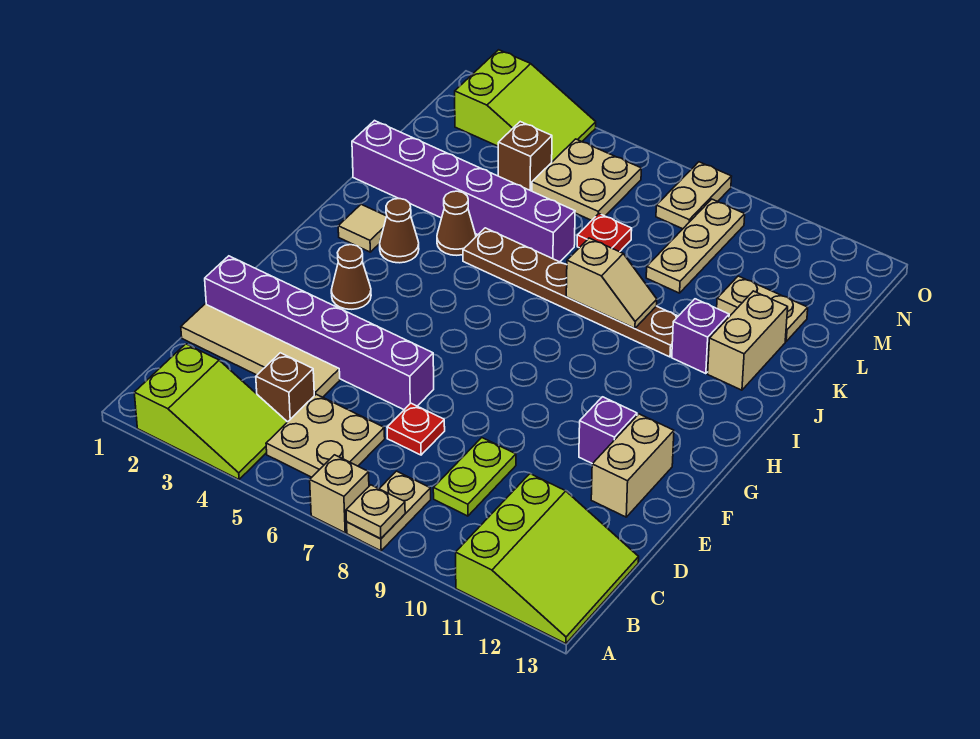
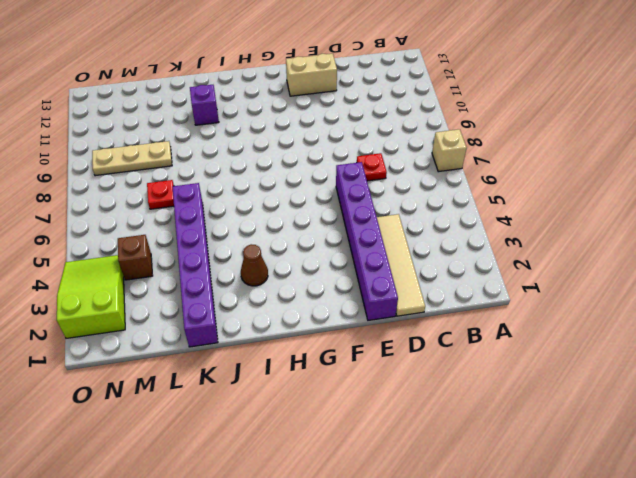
none -> lime 2x3 slope [134,344,287,479]
none -> tan 1x2 plate [347,471,431,551]
none -> lime 3x3 slope [456,474,639,644]

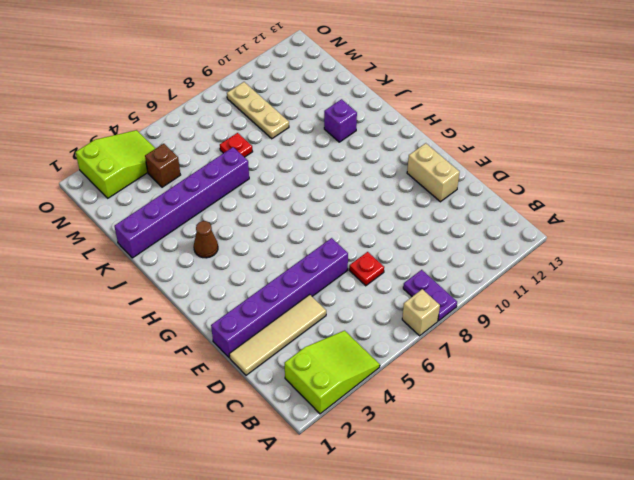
purple 1x2 plate [403,270,457,321] -> tan 1x2 plate [347,471,431,551]
none -> lime 3x3 slope [456,474,639,644]
none -> tan 2x2 plate [266,394,385,477]
none -> brown 1x1 brick [256,353,314,422]

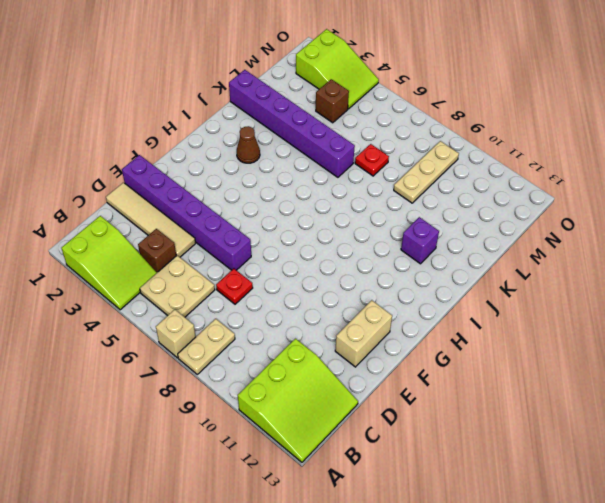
none -> lime 1x2 plate [433,438,516,516]
none -> purple 1x1 brick [579,397,637,464]
none -> brown 1x1 cone [331,245,371,309]

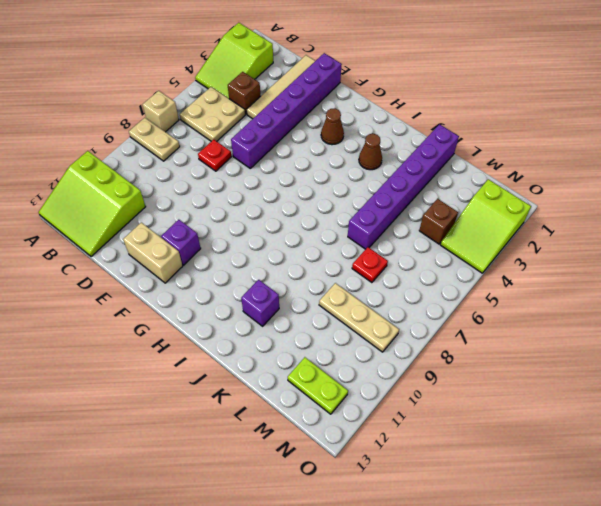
lime 1x2 plate [288,357,348,414] -> lime 1x2 plate moved to [433,438,516,516]
none -> tan 1x1 tile [338,204,386,252]
none -> brown 1x1 cone [437,191,476,255]
none -> brown 1x6 plate [463,228,678,357]

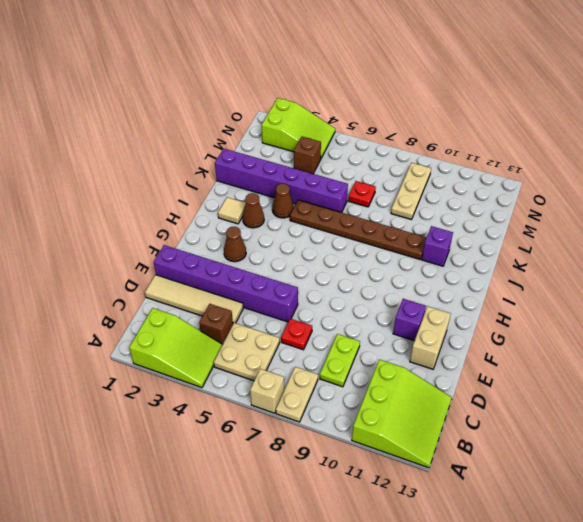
none -> tan 1x2 brick [708,291,788,390]
none -> tan 1x2 plate [717,276,808,341]
none -> tan 2x2 plate [532,139,641,220]

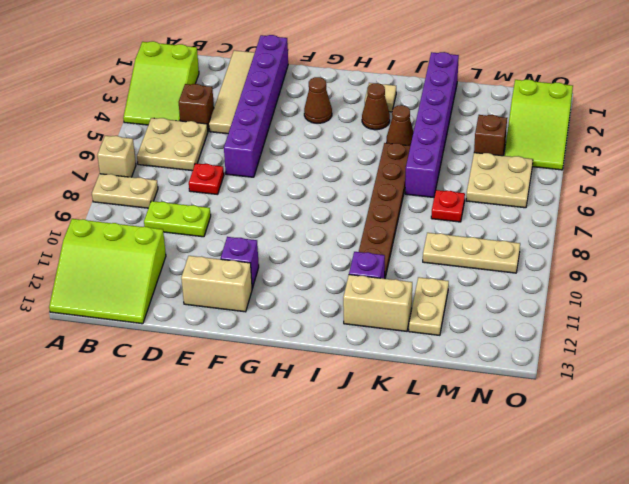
none -> tan 1x2 plate [656,162,732,229]
none -> tan 1x1 plate [346,485,405,539]
none -> tan 1x2 slope [566,238,657,328]

